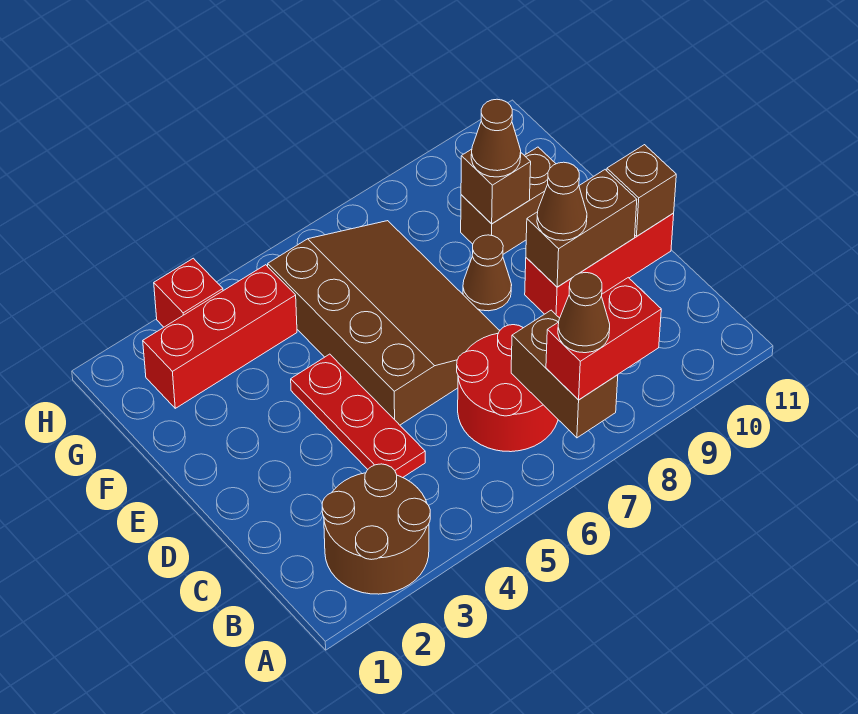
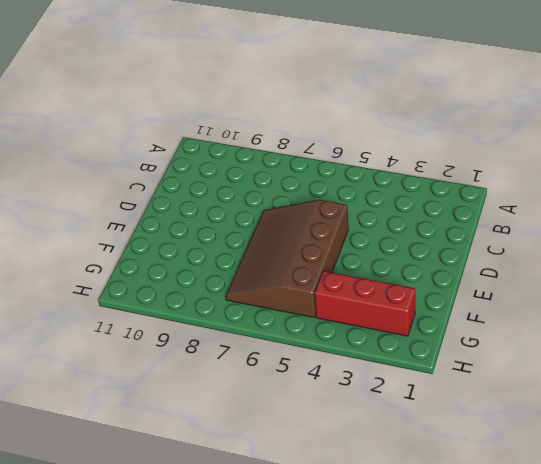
none -> brown 2x2 round brick [322,464,430,594]
none -> red 2x2 round brick [457,325,558,452]
none -> red 1x3 plate [291,354,425,478]

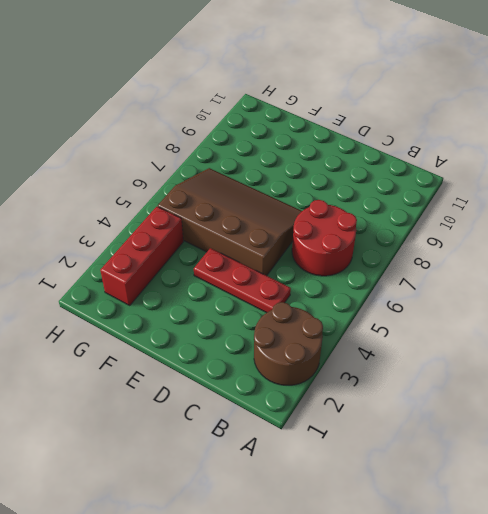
none -> red 1x3 brick [525,213,674,318]
none -> brown 1x1 cone [463,235,512,311]
none -> brown 1x2 brick [461,147,556,254]

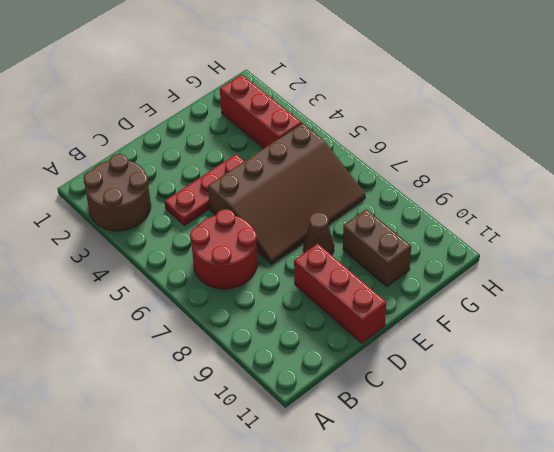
none -> red 1x1 brick [154,258,223,327]
none -> brown 1x2 brick [511,310,618,438]
none -> brown 1x2 brick [526,170,637,287]

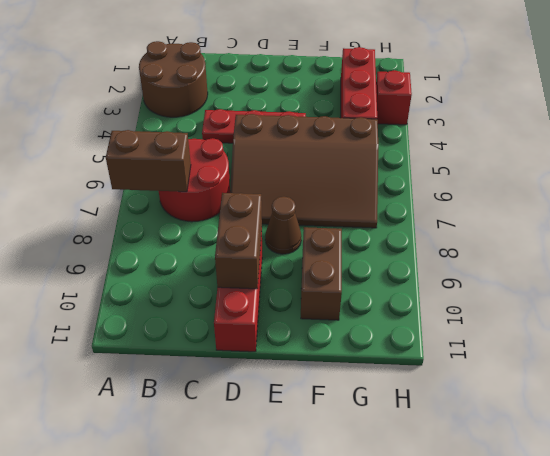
none -> brown 1x1 brick [607,145,676,236]
none -> brown 1x1 brick [461,149,531,224]
none -> red 1x2 brick [546,278,661,400]

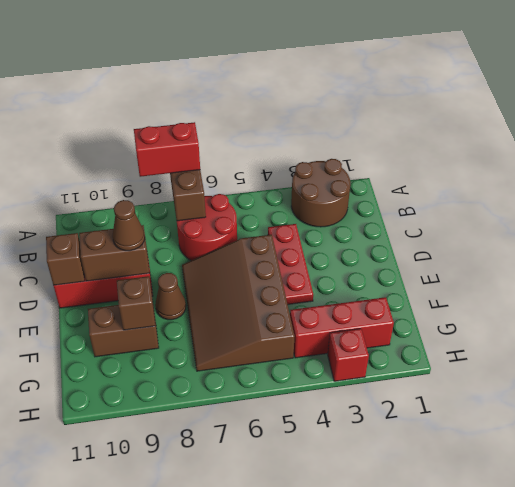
none -> brown 1x1 cone [471,99,521,177]
none -> brown 1x1 cone [558,273,610,353]

